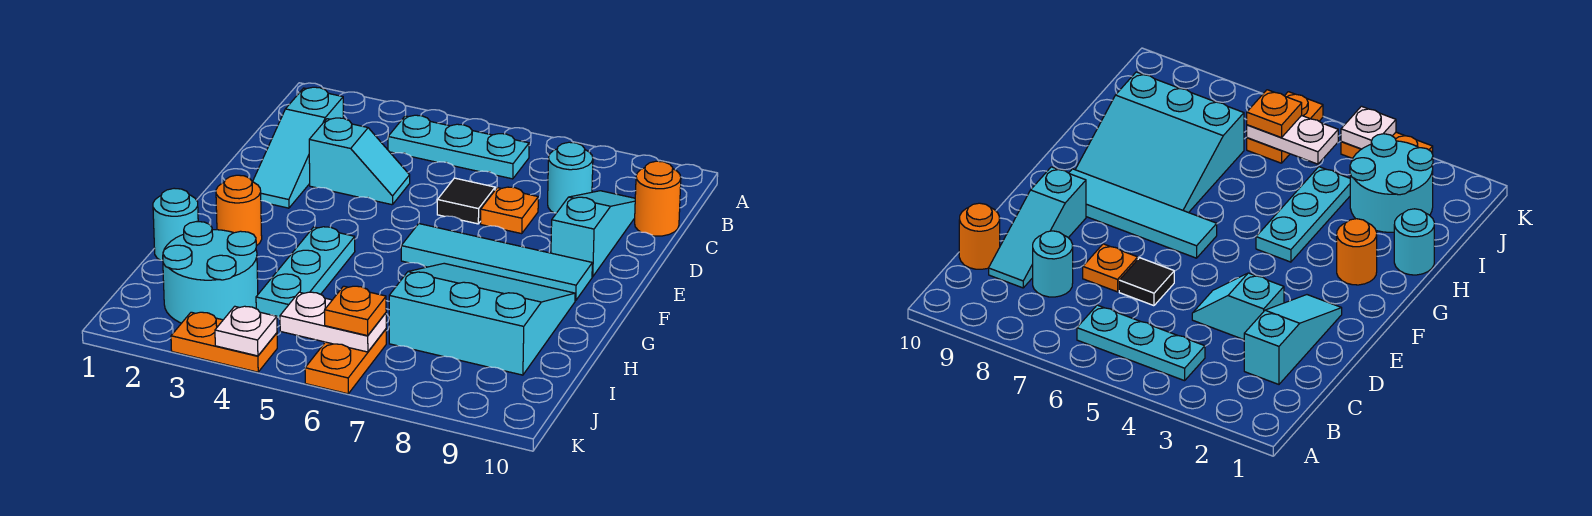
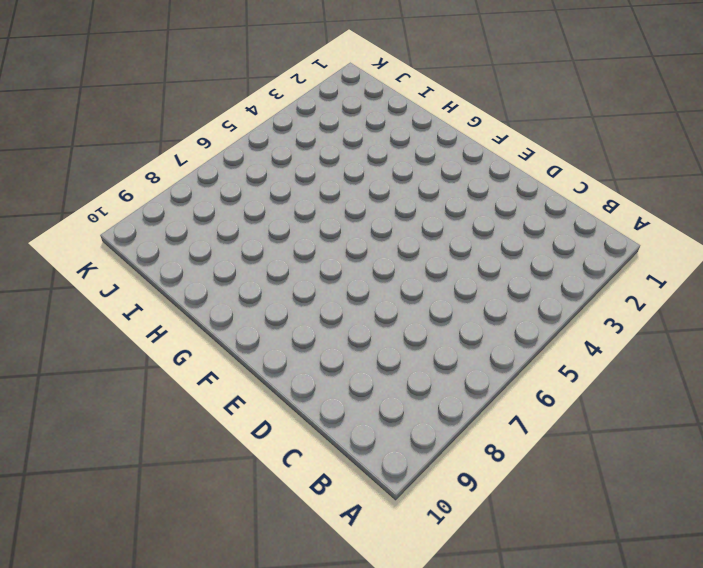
none -> cyan 1x3 plate [388,115,529,179]
none -> cyan 1x3 slope [253,87,343,208]
none -> cyan 1x1 round brick [548,142,593,213]

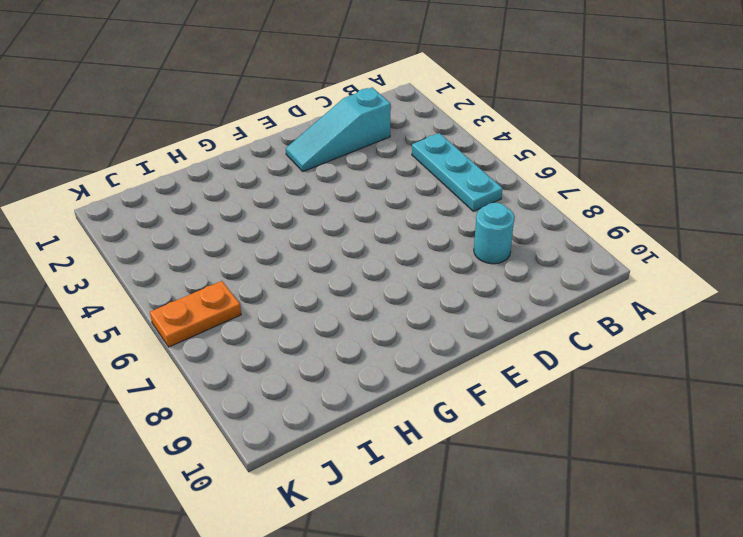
none -> cyan 1x3 slope [551,191,635,277]
none -> orange 1x1 round brick [635,161,681,236]
none -> cyan 1x2 slope [309,118,410,205]

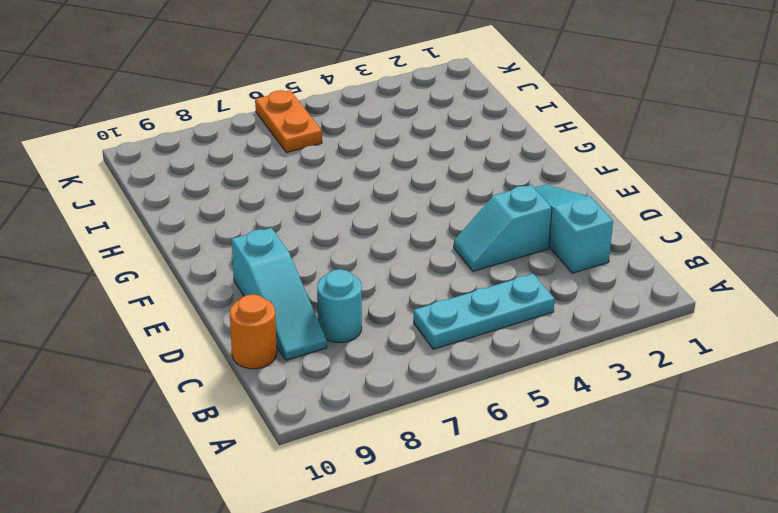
none -> black 1x1 tile [437,178,495,224]
none -> orange 1x1 plate [481,187,538,234]
none -> cyan 1x4 tile [401,224,592,301]

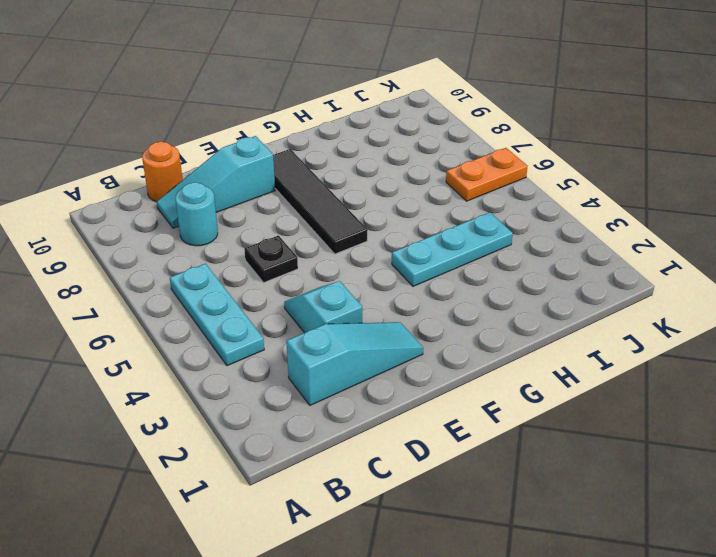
black 1x1 plate [244,236,298,282] -> black 1x1 tile [437,178,495,224]
black 1x4 tile [273,149,368,254] -> cyan 1x4 tile [401,224,592,301]
none -> orange 1x1 plate [481,187,538,234]
none -> orange 1x1 round brick [216,175,262,246]
none -> cyan 3x3 slope [389,263,575,375]

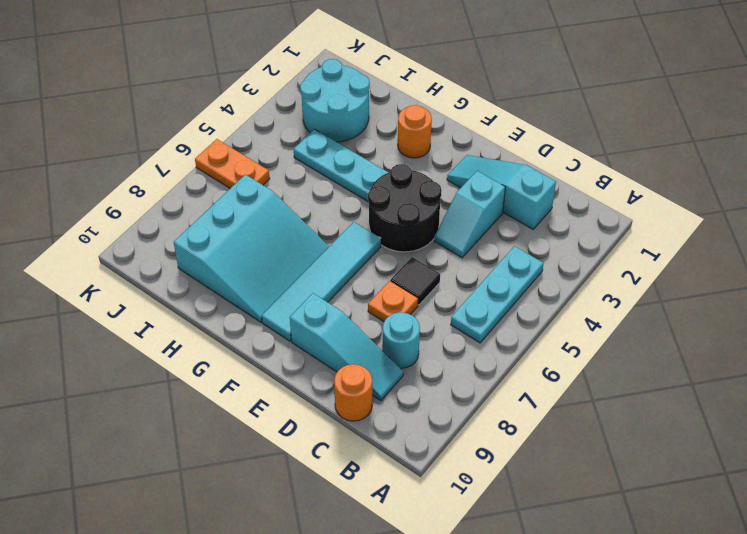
black 2x2 round brick [368,164,442,252] -> none
none -> cyan 1x1 round brick [153,188,198,260]
none -> orange 1x2 plate [171,312,277,372]
none -> white 1x2 plate [280,292,386,352]

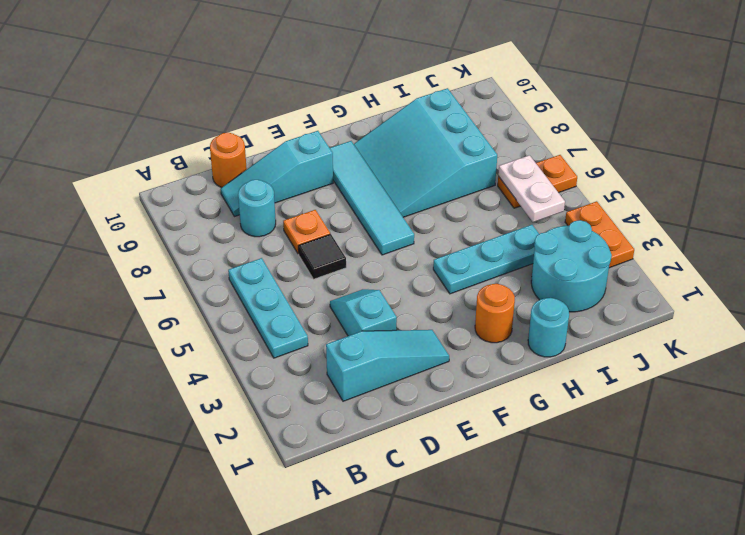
none -> white 1x1 plate [215,306,277,356]
none -> orange 1x1 plate [325,286,386,336]

